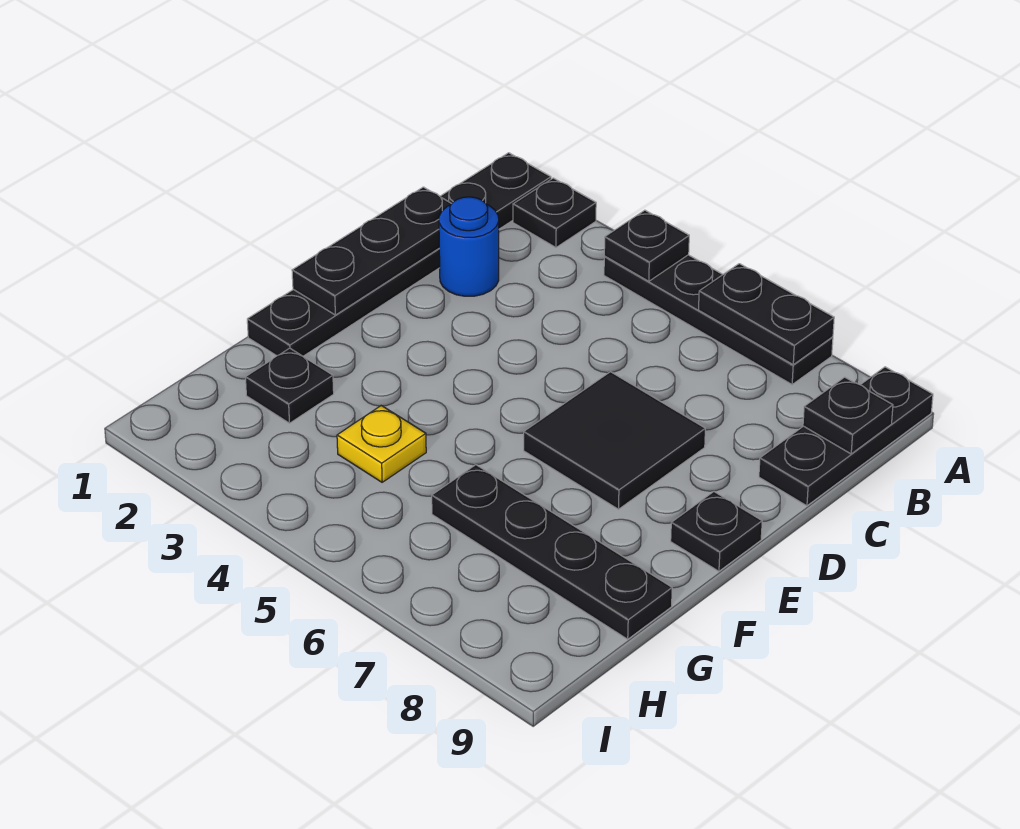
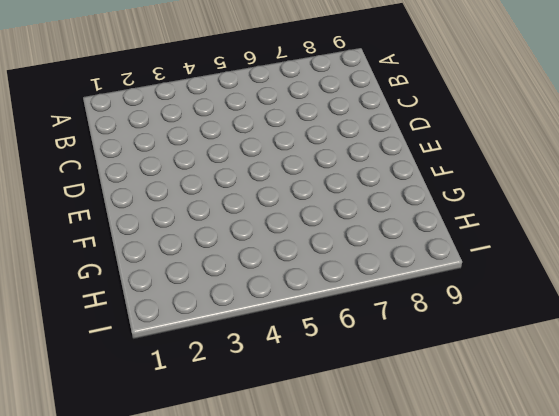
none -> black 1x6 plate [247,153,551,356]
none -> black 1x1 plate [513,178,596,247]
none -> black 1x4 plate [604,255,833,385]

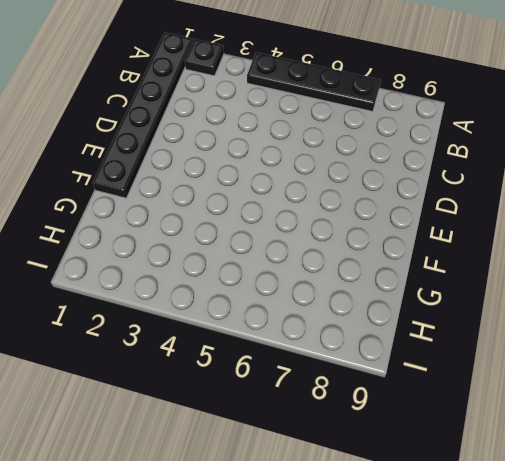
none -> black 1x3 plate [759,367,933,506]
none -> blue 1x1 round brick [439,197,499,296]
none -> black 2x2 tile [524,372,705,509]

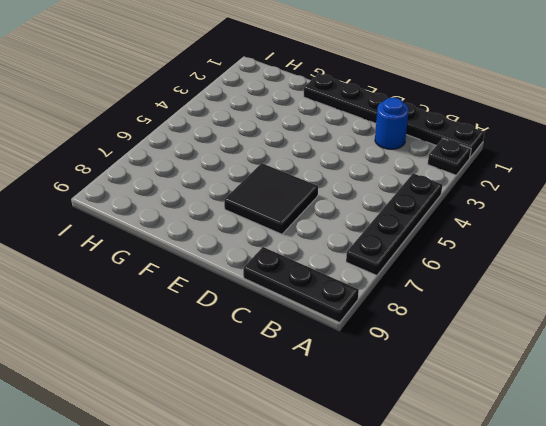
none -> black 1x1 plate [671,492,762,571]
none -> black 1x1 plate [245,348,334,423]
none -> yellow 1x1 plate [337,406,426,482]

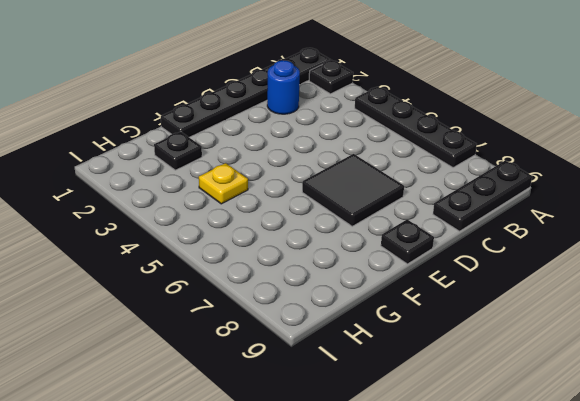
none -> black 1x4 plate [432,465,672,639]
none -> black 1x1 plate [604,210,689,281]
none -> black 1x2 plate [699,264,834,365]

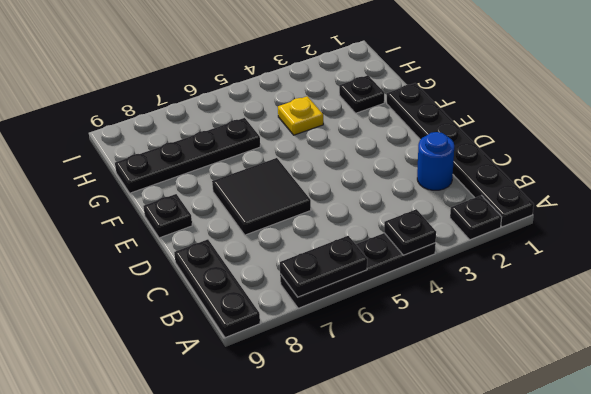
none -> black 1x1 plate [803,377,893,454]
none -> black 1x3 plate [292,187,452,315]

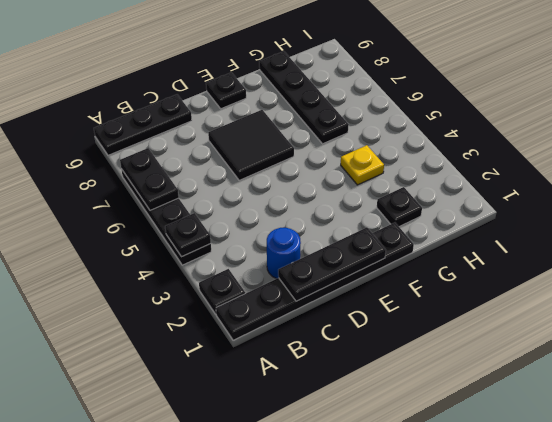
none -> black 1x1 plate [803,377,893,454]

